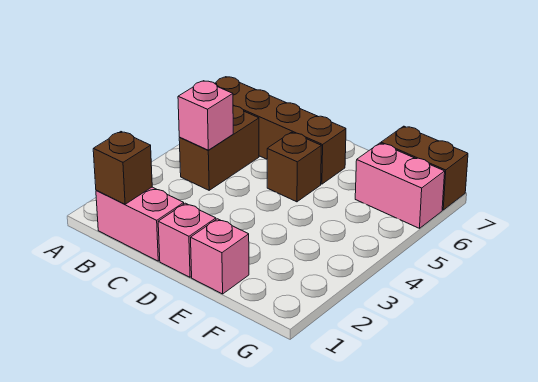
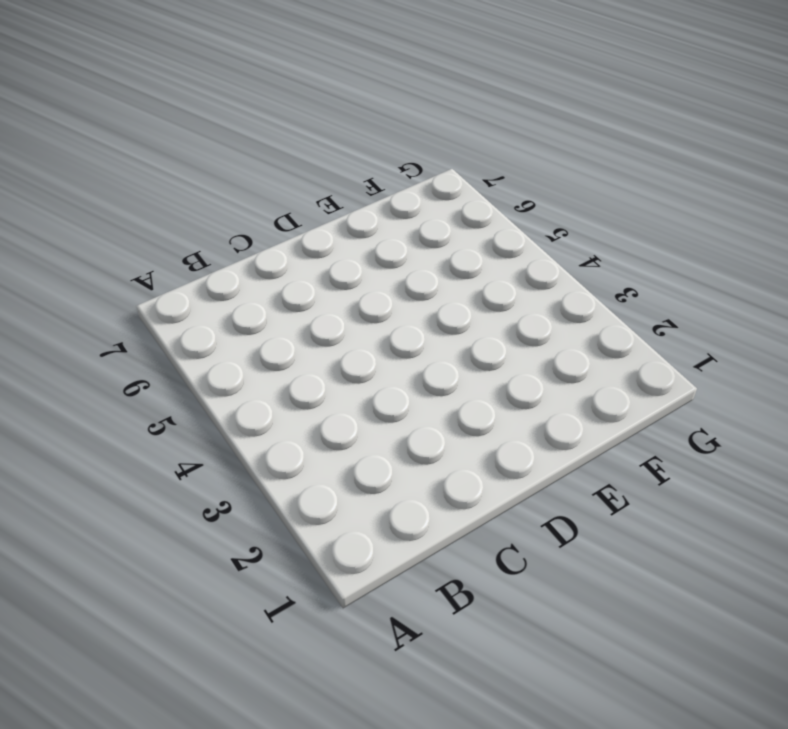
none -> brown 1x4 brick [215,77,346,184]
none -> pink 1x2 brick [96,187,184,261]

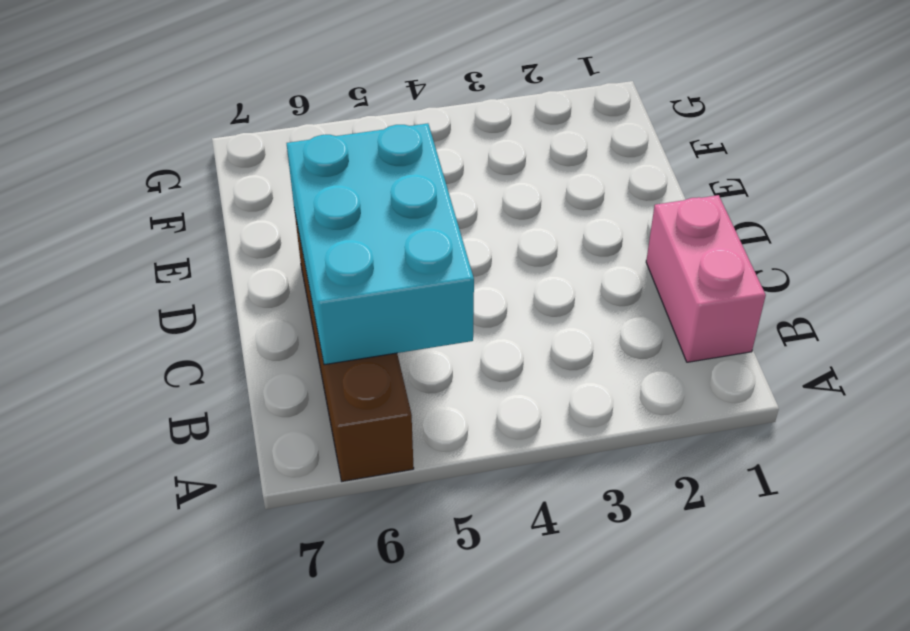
cyan 2x3 brick [287,123,474,365] -> none
none -> brown 1x2 brick [179,106,259,190]
none -> pink 1x1 brick [158,203,216,277]

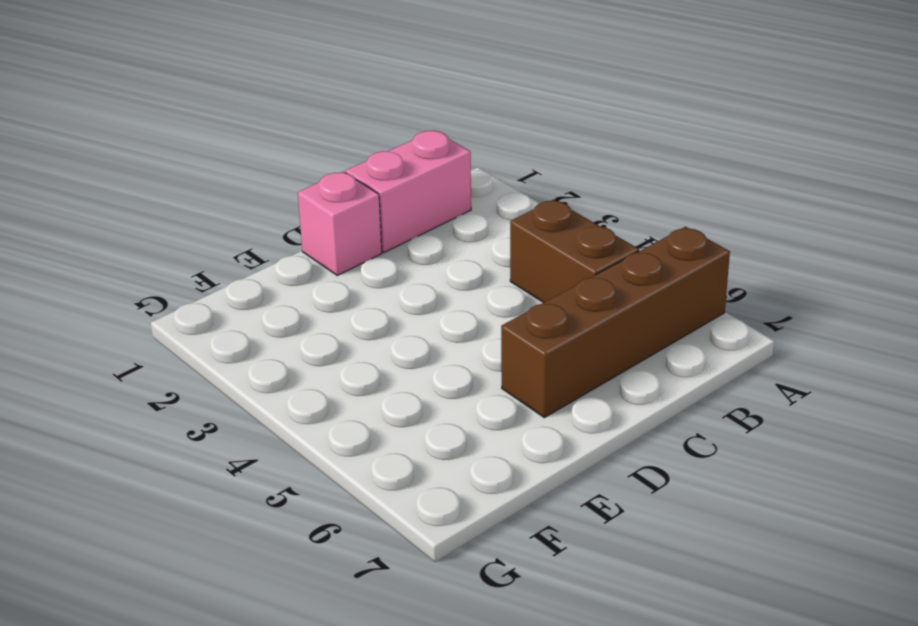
none -> brown 1x1 brick [267,132,321,202]
none -> pink 1x1 brick [191,219,249,294]

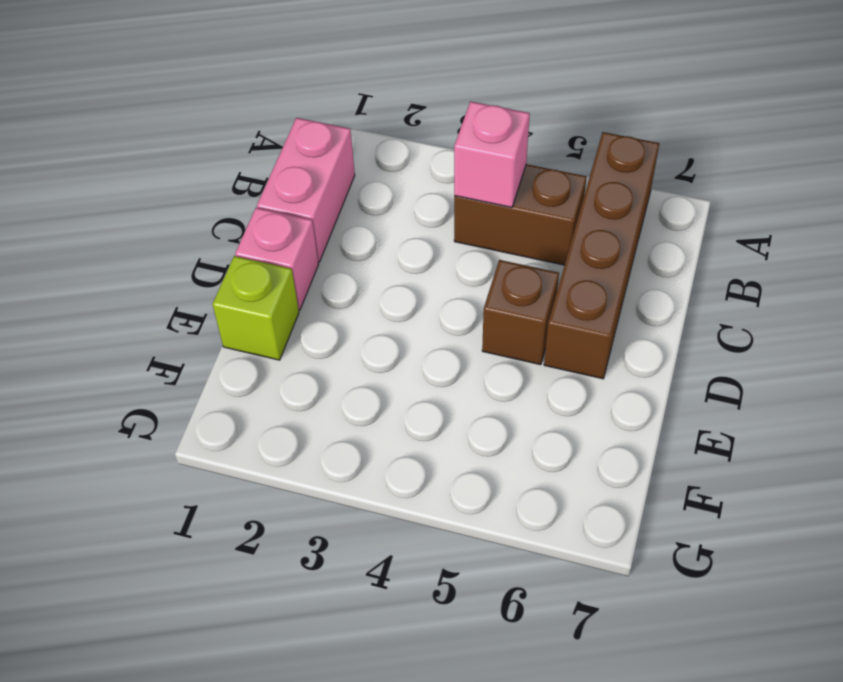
lime 1x1 brick [213,256,299,360] -> pink 1x1 brick [191,219,249,294]
none -> pink 1x2 brick [355,143,445,228]
none -> brown 1x2 brick [381,126,468,210]

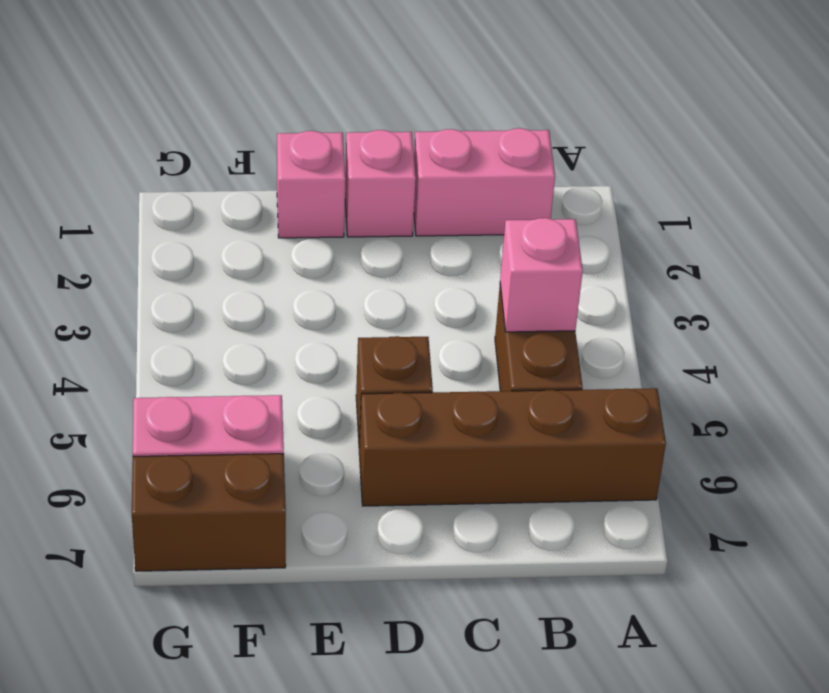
none -> brown 1x1 brick [93,132,152,204]

